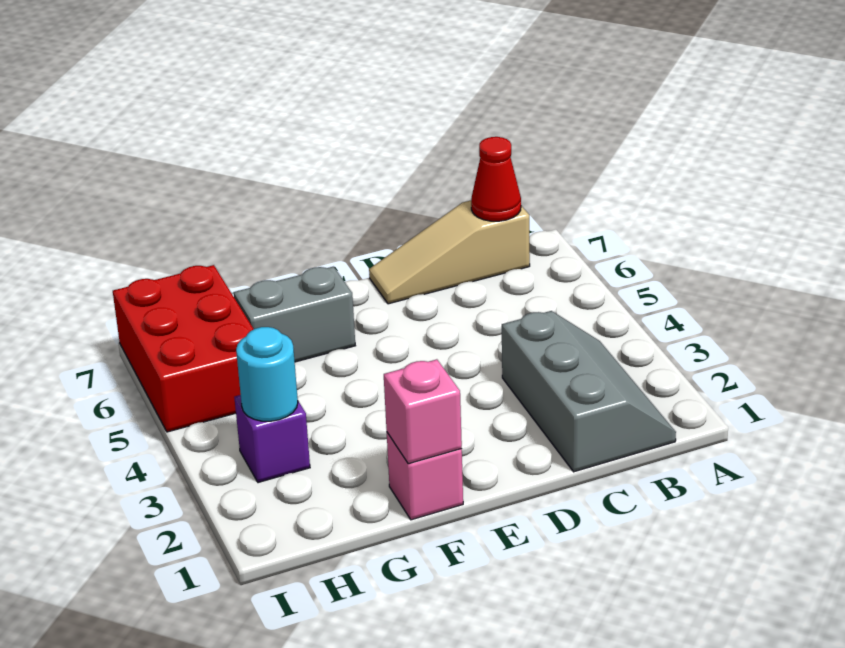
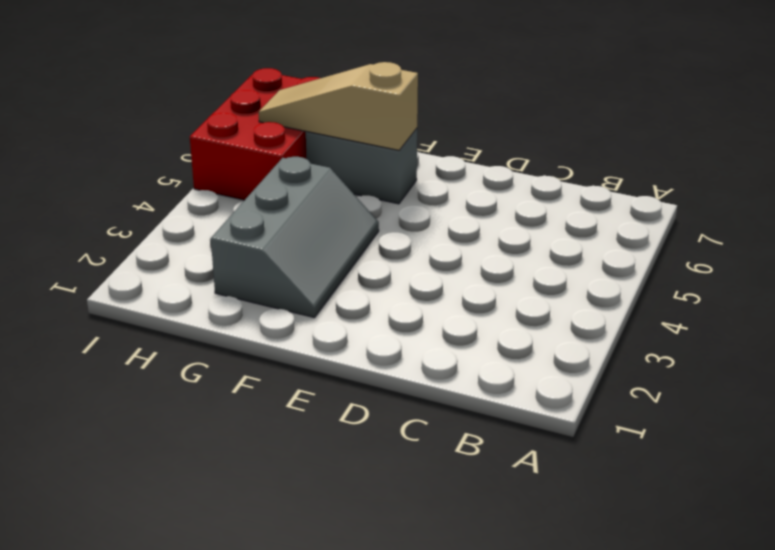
grey 2x3 slope [211,157,379,318] -> grey 2x3 slope moved to [502,311,676,472]
tan 1x3 slope [259,62,418,150] -> tan 1x3 slope moved to [369,200,530,304]
none -> pink 1x1 brick [387,433,463,520]
none -> purple 1x1 brick [234,395,310,483]

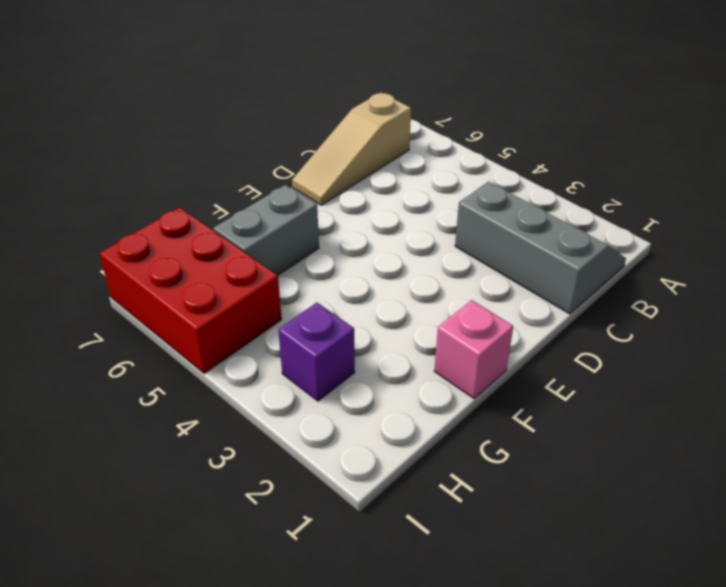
none -> red 1x1 cone [471,137,521,221]
none -> pink 1x1 brick [384,359,462,464]

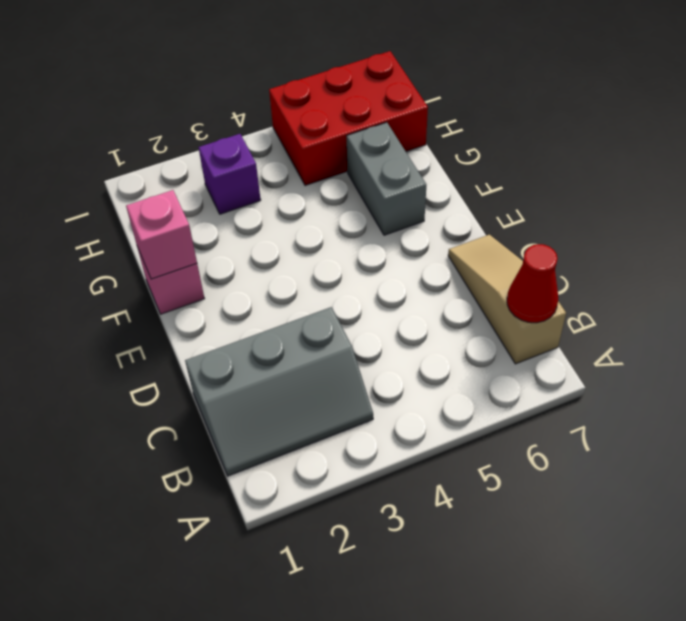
none -> cyan 1x1 round brick [236,327,298,421]

